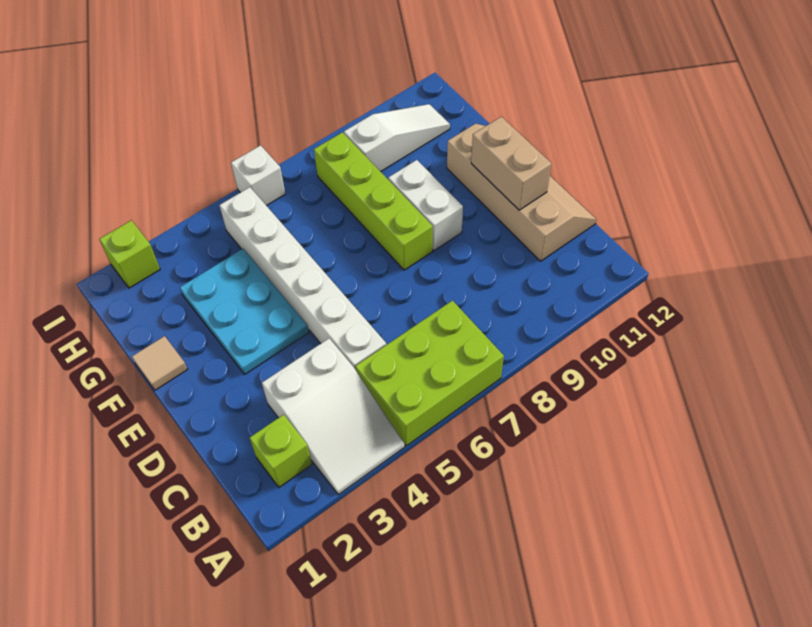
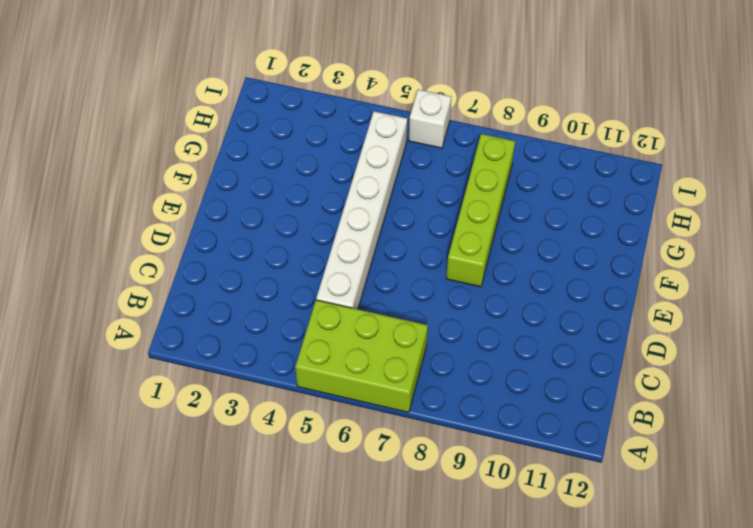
none -> white 2x3 slope [262,338,405,495]
none -> lime 1x1 brick [250,415,312,487]
none -> tan 2x4 slope [447,123,596,261]

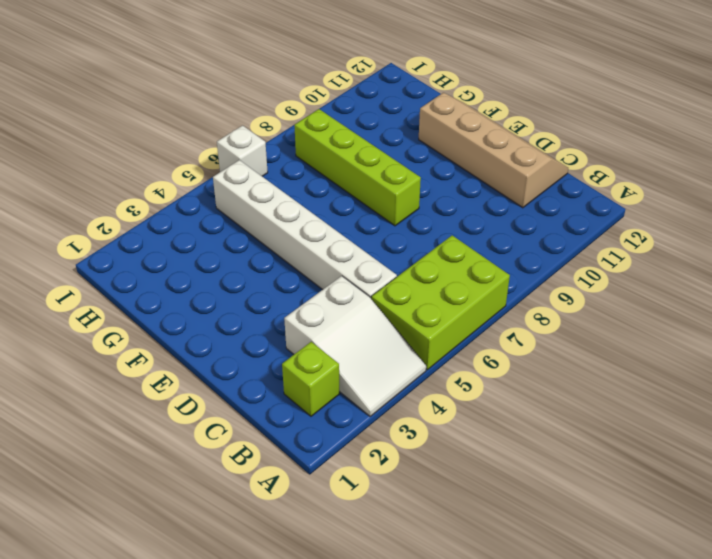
none -> cyan 2x3 plate [180,249,309,374]
none -> white 1x2 brick [388,160,463,251]
none -> tan 1x1 tile [132,336,187,390]

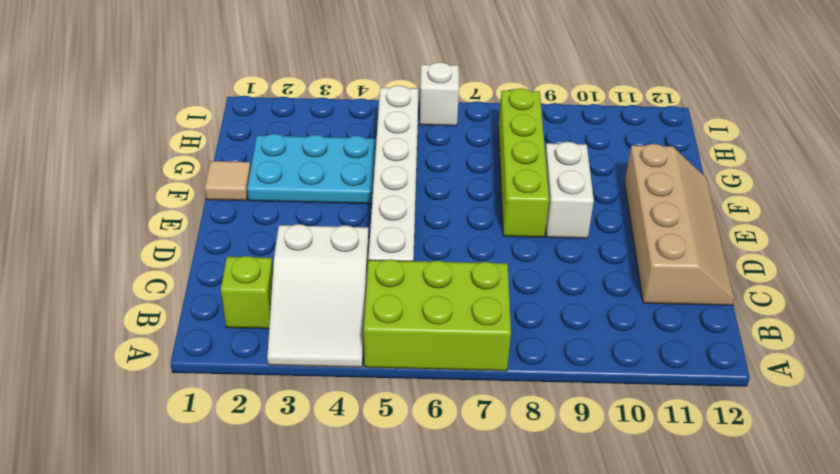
cyan 2x3 plate [247,134,377,204] -> cyan 2x3 plate turned to [180,249,309,374]
none -> white 1x3 slope [344,104,450,172]
none -> lime 1x1 brick [99,220,160,288]
none -> tan 1x2 brick [471,117,552,210]

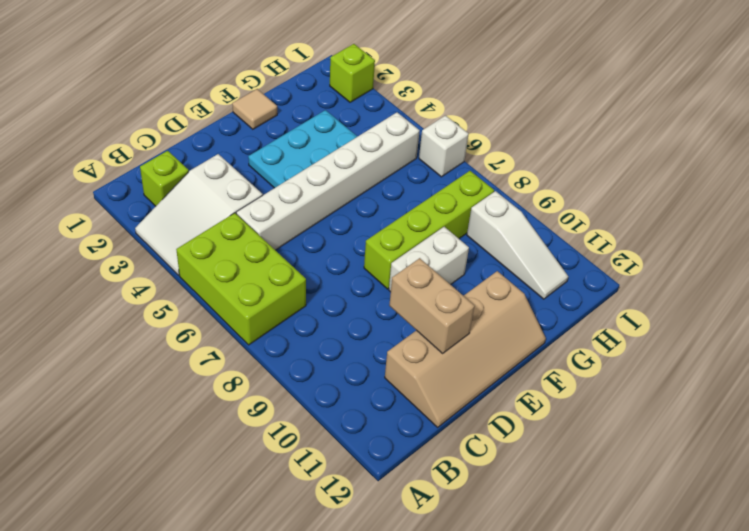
tan 1x2 brick [389,258,475,353] -> tan 1x2 brick turned to [471,117,552,210]

